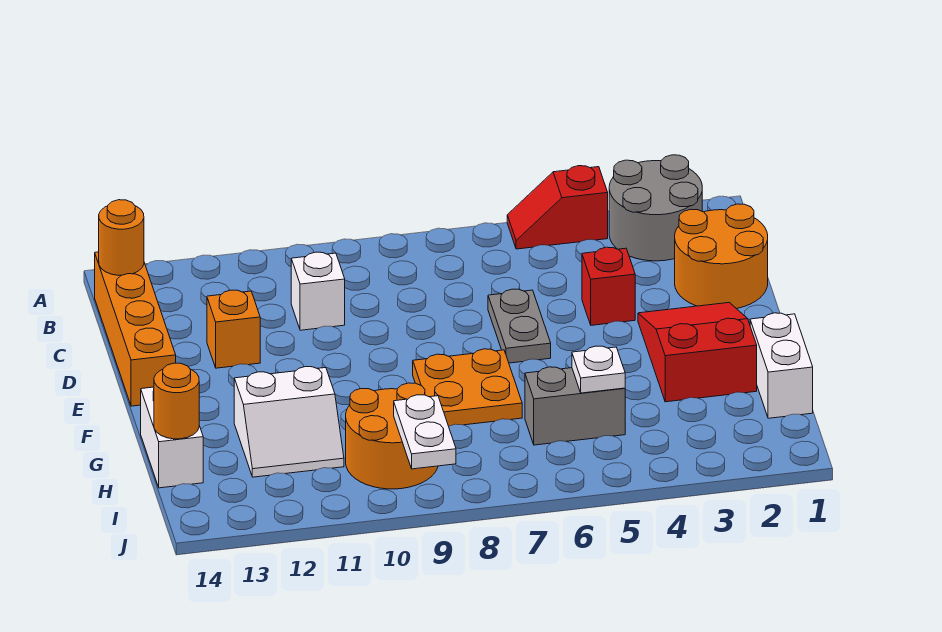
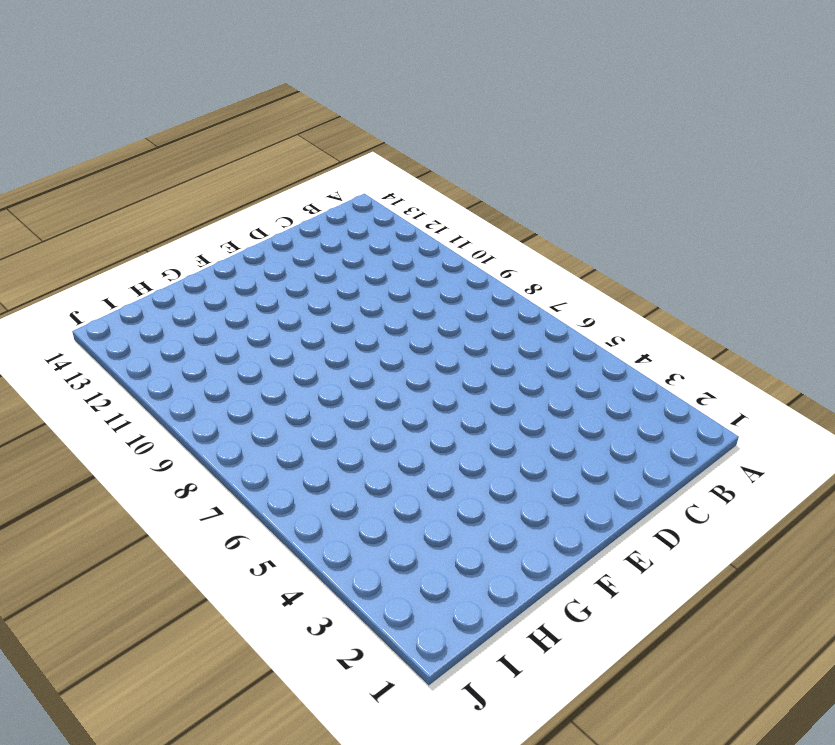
none -> grey 2x2 round brick [609,155,702,261]
none -> red 1x2 slope [507,166,608,249]
none -> orange 1x4 brick [95,252,176,406]

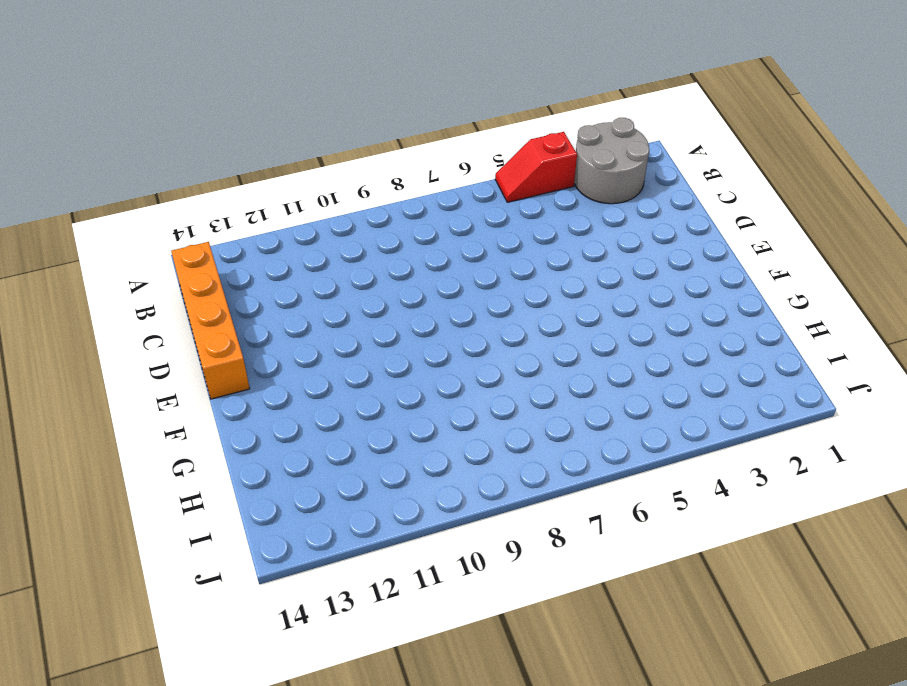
none -> orange 2x2 round brick [675,204,768,309]
none -> white 1x1 brick [291,252,345,330]
none -> red 1x1 brick [582,247,635,325]

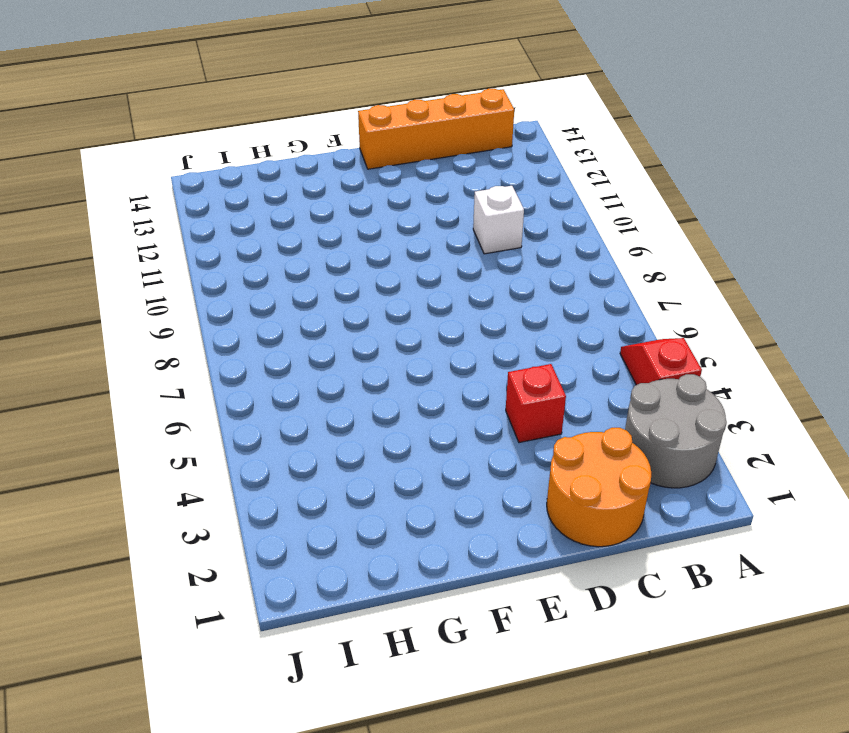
none -> grey 1x2 plate [488,289,551,363]
none -> orange 1x1 brick [207,290,260,368]
none -> red 2x3 slope [638,303,757,402]

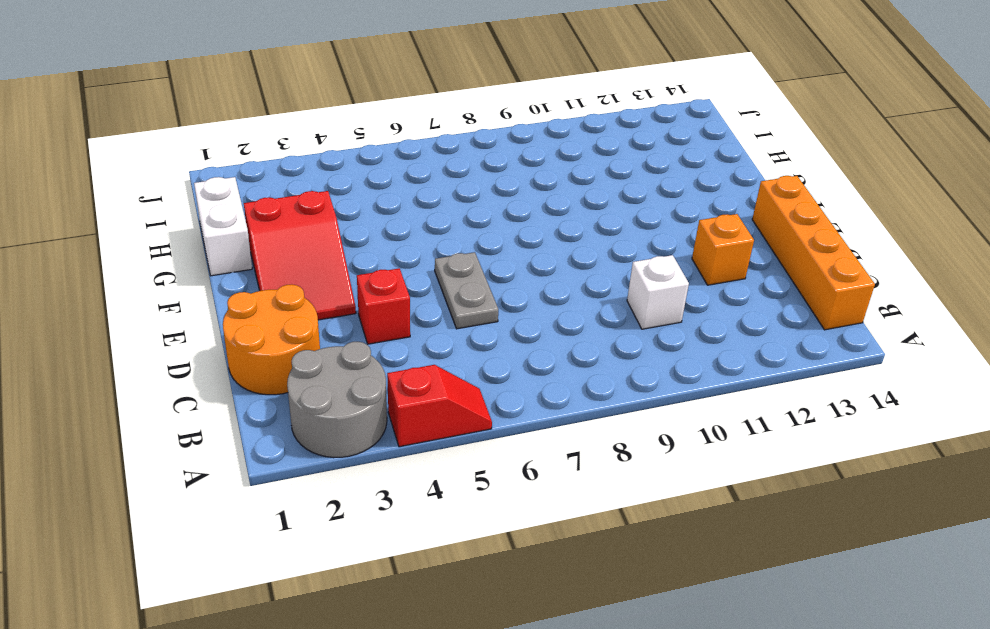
none -> orange 2x2 plate [413,349,522,426]
none -> white 2x2 slope [234,367,344,477]
none -> white 1x2 brick [141,387,203,488]

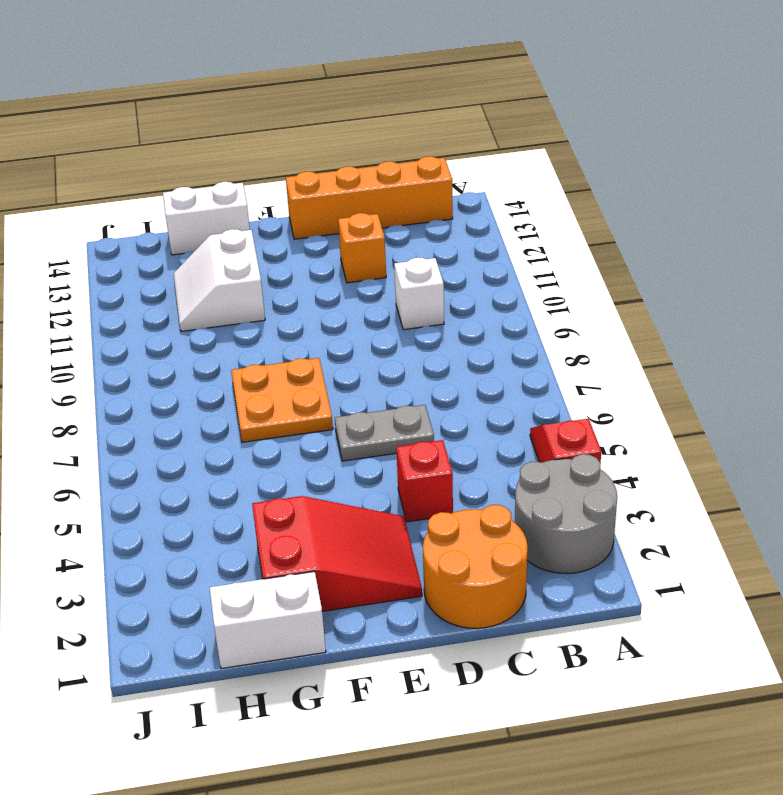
none -> grey 1x2 brick [525,367,625,445]
none -> orange 2x2 round brick [346,383,438,489]
none -> orange 1x1 round brick [99,200,144,275]

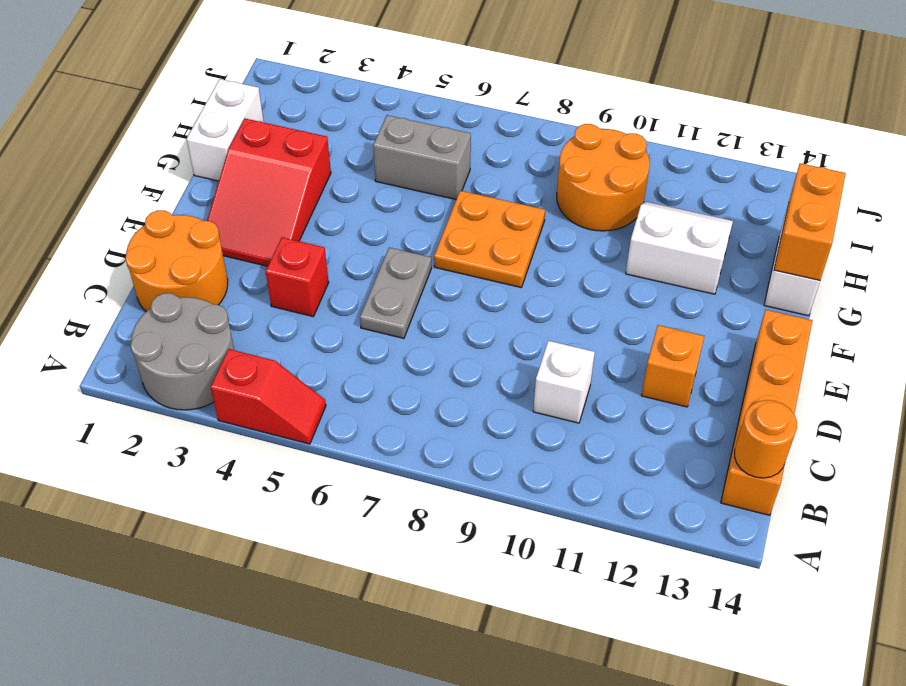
orange 1x2 brick [774,163,846,280] -> orange 1x1 round brick [154,363,199,439]
none -> white 1x1 plate [572,346,625,393]
none -> white 1x2 plate [394,395,456,469]

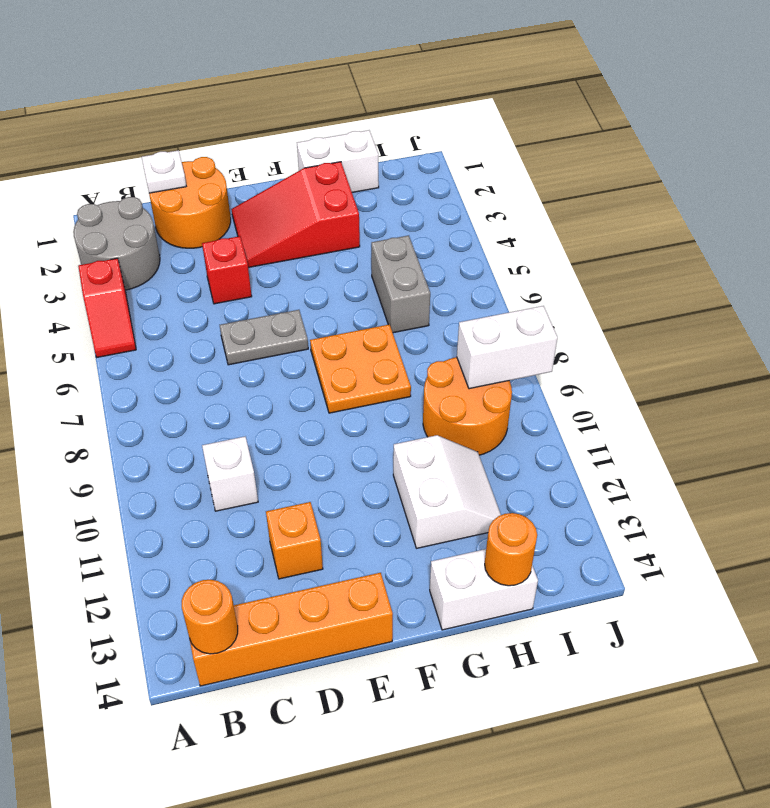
white 1x1 plate [142,150,186,193] -> white 1x1 plate moved to [572,346,625,393]
white 1x2 brick [457,306,558,389] -> white 1x2 plate [394,395,456,469]

